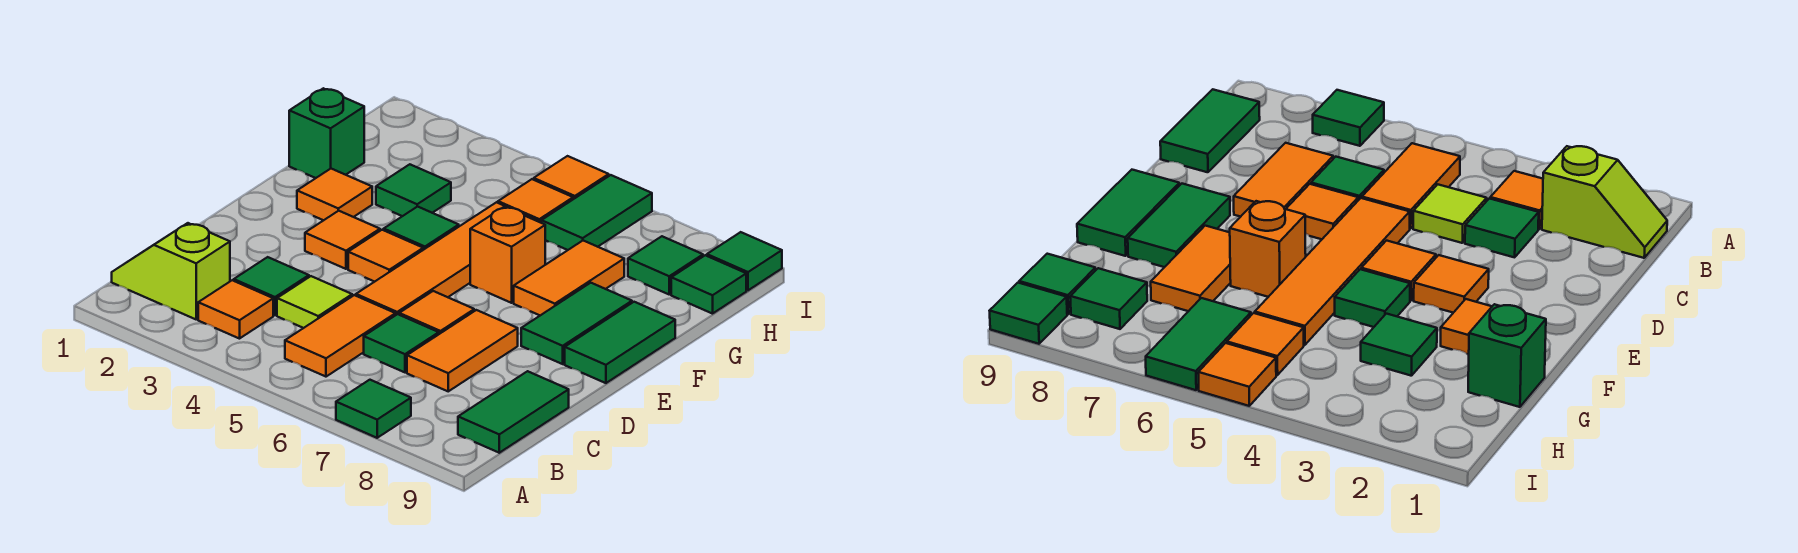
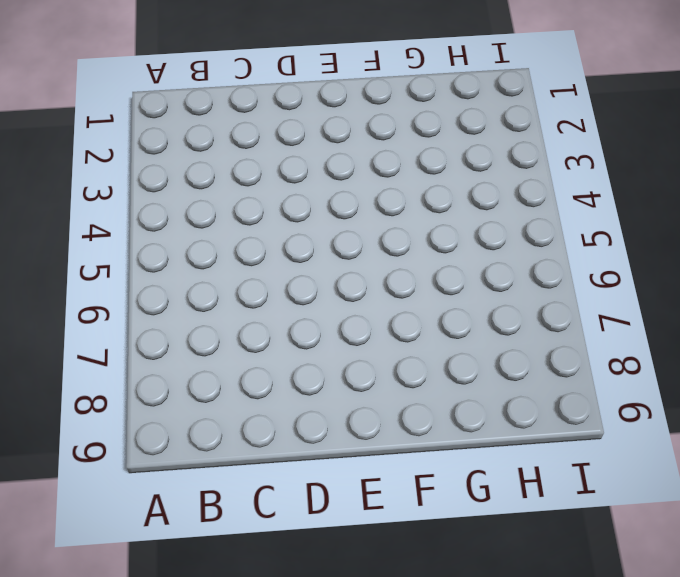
none -> green 1x1 tile [336,380,411,438]
none -> lime 1x2 slope [112,223,230,319]
none -> orange 1x1 tile [198,280,273,339]

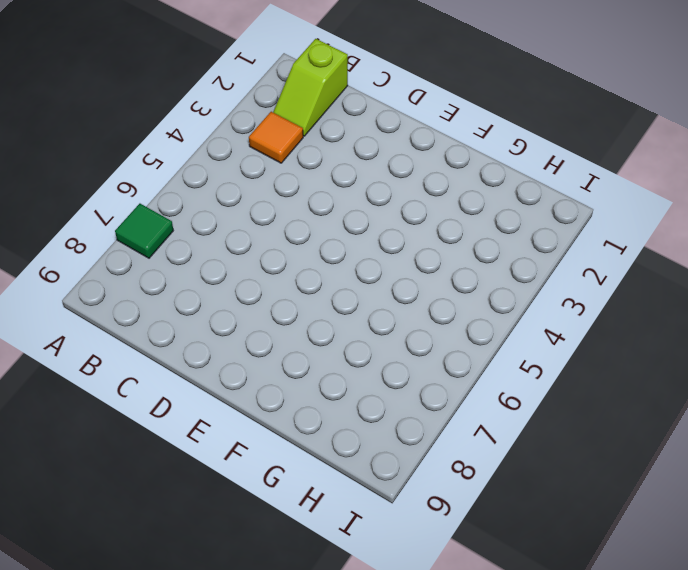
lime 1x2 slope [273,39,348,136] -> lime 1x2 slope turned to [112,223,230,319]
none -> orange 1x2 tile [285,295,396,377]
none -> green 1x2 tile [458,371,569,453]
none -> green 1x1 tile [234,257,309,315]

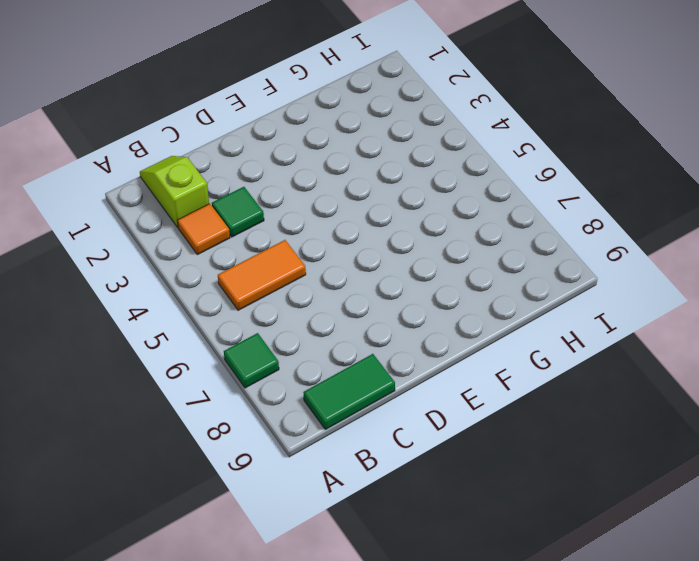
none -> lime 1x1 tile [277,276,352,328]
none -> green 1x1 tile [364,314,439,372]
none -> orange 1x2 tile [407,310,518,391]

